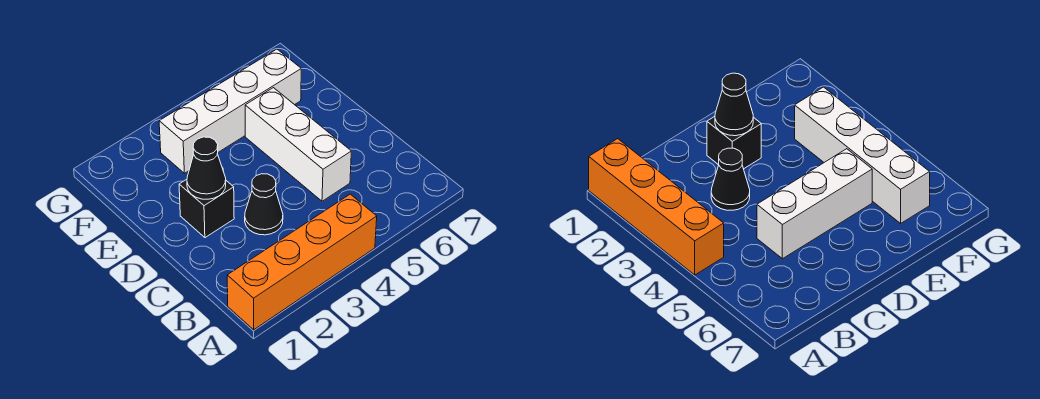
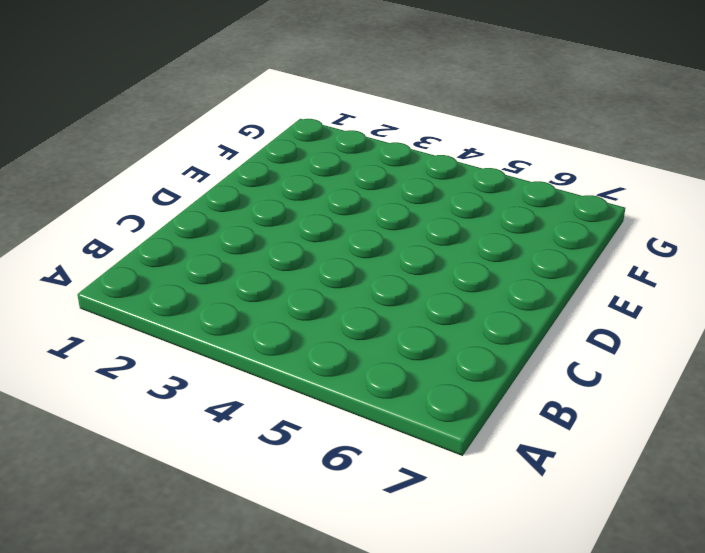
none -> orange 1x4 brick [227,194,377,330]
none -> black 1x1 cone [245,174,283,235]

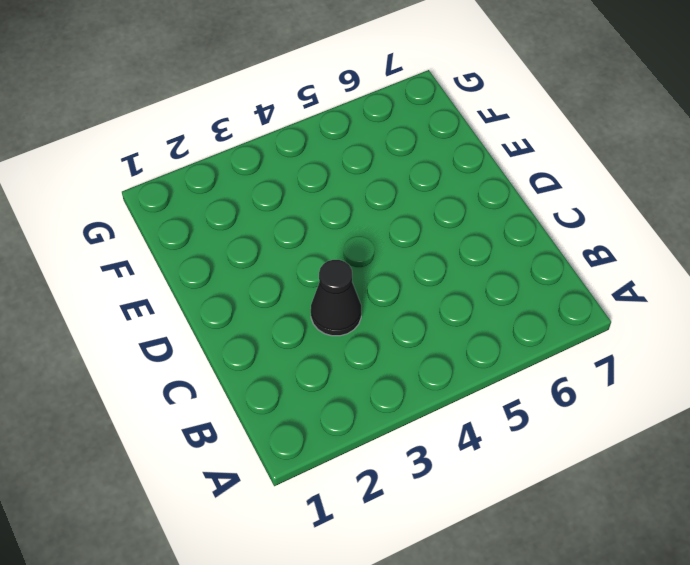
none -> orange 1x4 brick [227,194,377,330]
none -> white 1x3 brick [245,88,351,201]

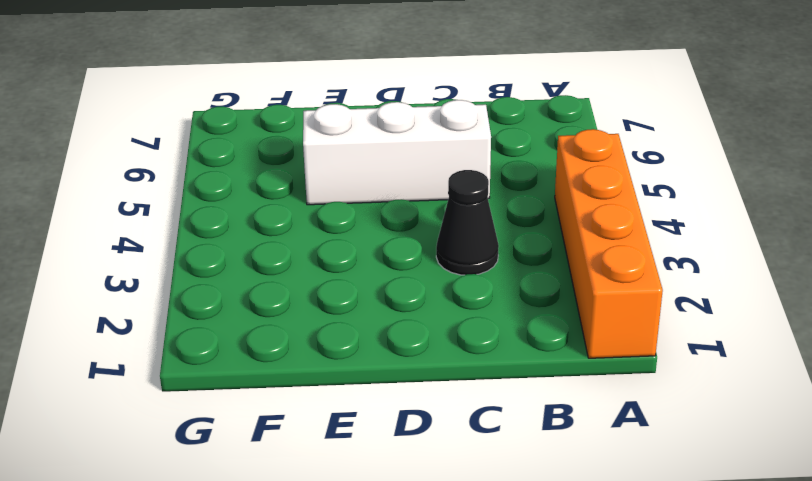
none -> black 1x1 brick [179,179,234,238]
none -> white 1x4 brick [159,49,301,173]

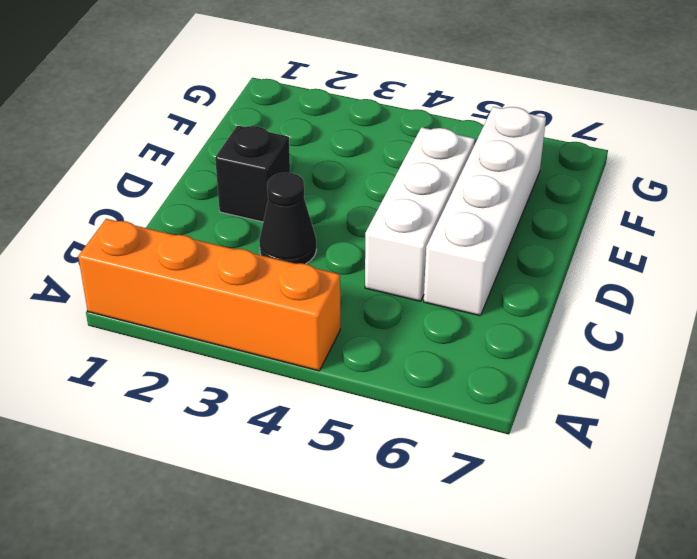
white 1x4 brick [424,107,546,316] -> white 1x4 brick turned to [159,49,301,173]
none -> black 1x1 cone [187,137,226,199]

